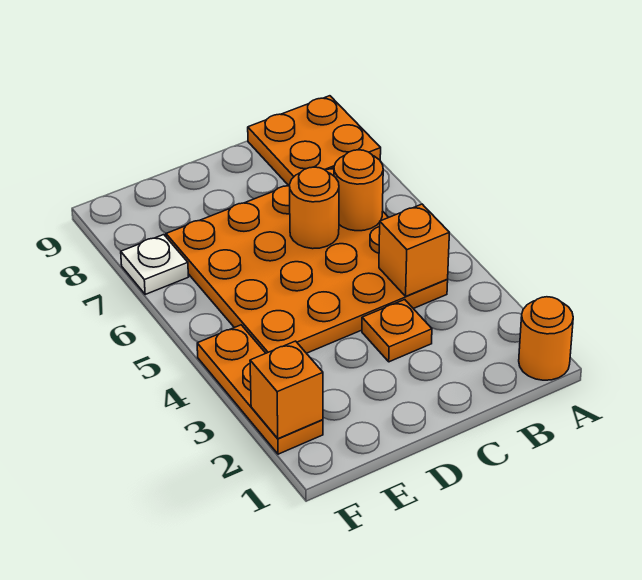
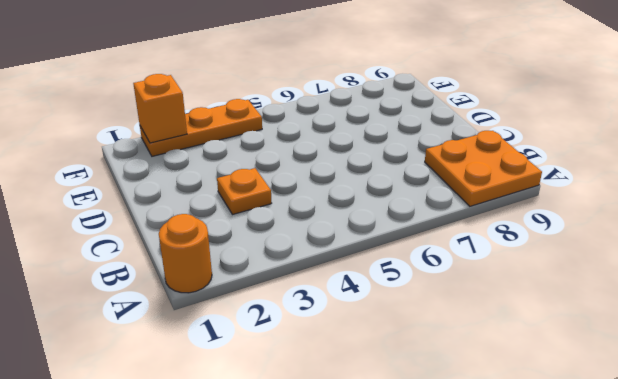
none -> orange 4x4 plate [166,168,448,353]
none -> white 1x1 plate [121,235,188,294]

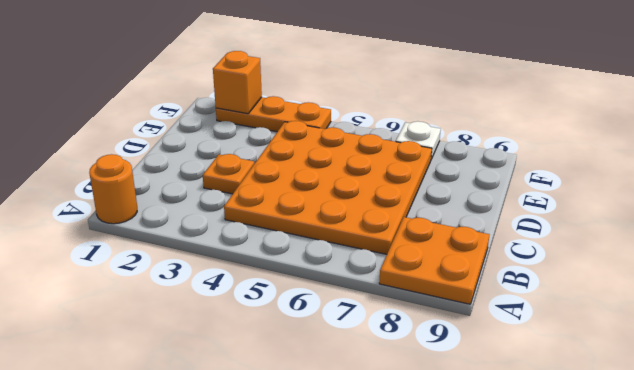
none -> orange 1x1 brick [379,204,449,296]
none -> orange 1x1 round brick [334,150,383,231]

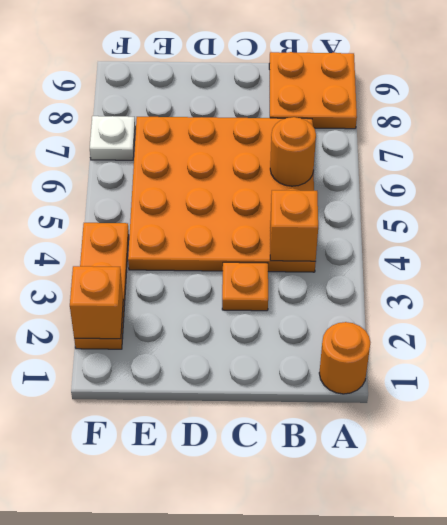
none -> orange 1x1 round brick [290,167,339,249]

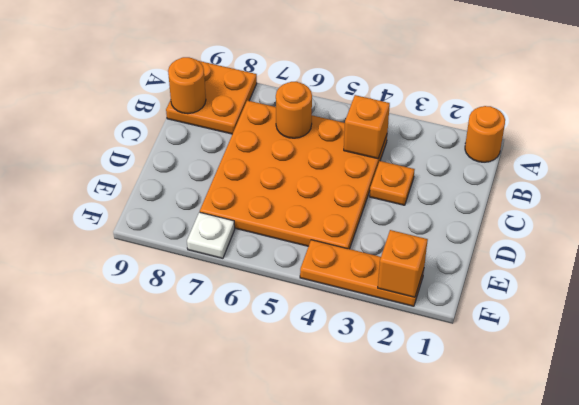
orange 1x1 round brick [168,57,206,114] -> orange 1x1 round brick moved to [290,167,339,249]

